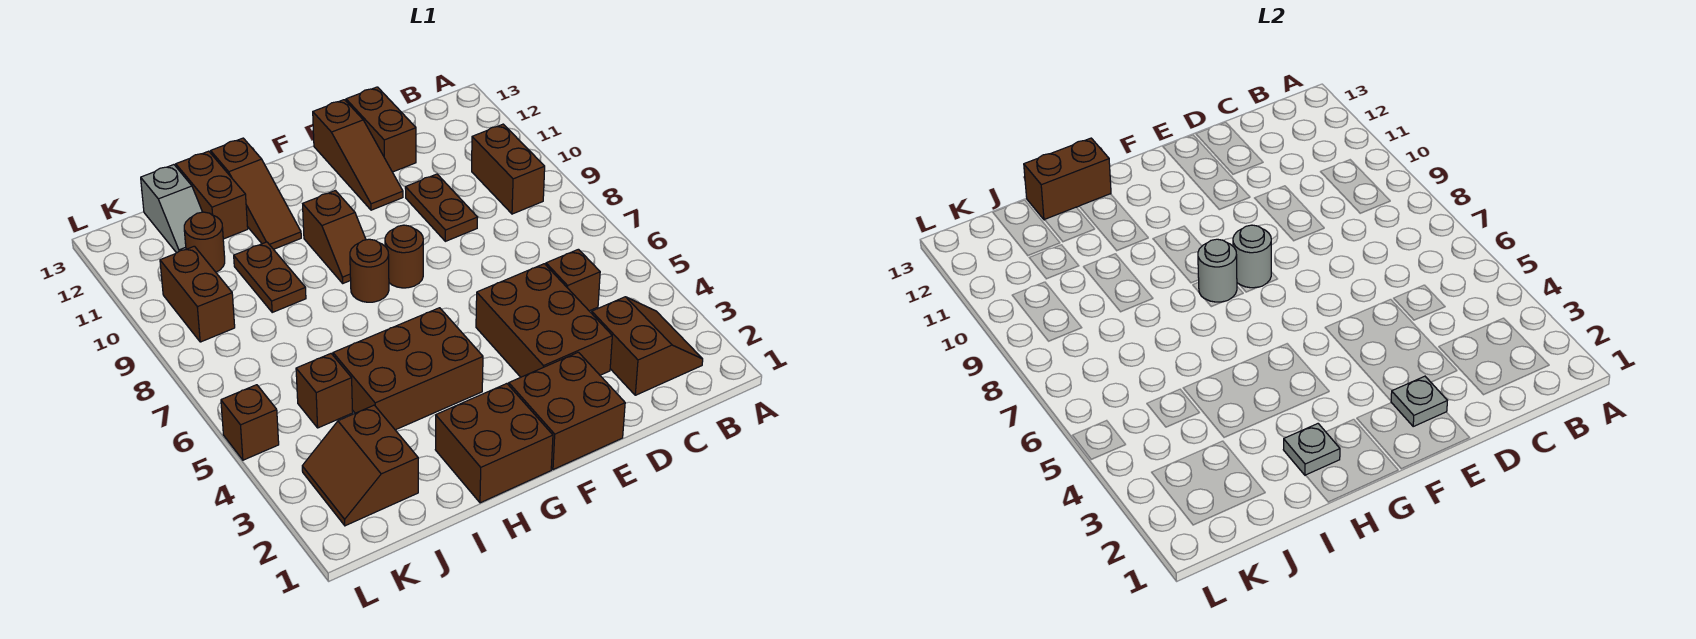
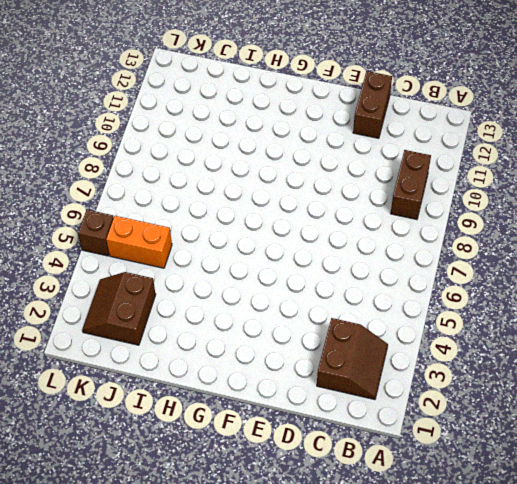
orange 1x2 brick [106,216,172,268] -> brown 1x1 brick [296,354,353,428]
none -> brown 1x1 brick [546,249,600,311]
none -> brown 2x3 brick [476,264,612,377]
none -> brown 1x2 plate [405,174,478,241]

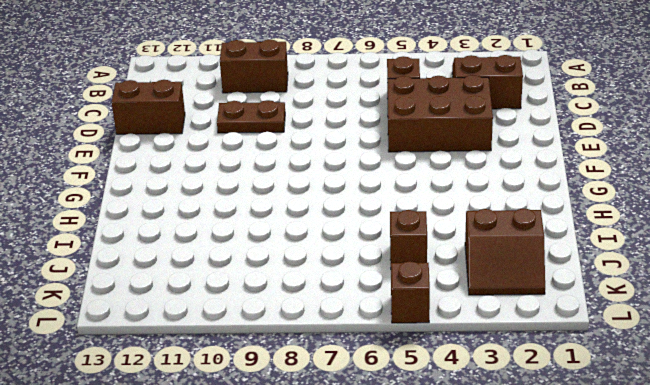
none -> brown 2x2 brick [509,352,625,470]
none -> brown 1x3 slope [313,100,403,210]
none -> brown 1x1 round brick [385,225,423,288]

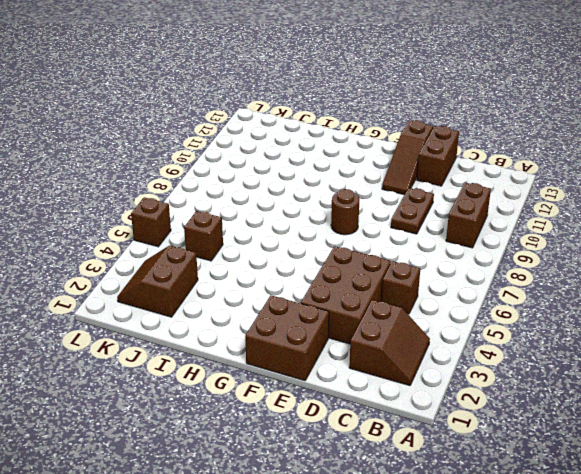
none -> brown 2x2 brick [435,383,553,503]
none -> brown 2x3 brick [333,308,483,430]
none -> brown 1x1 round brick [350,239,389,302]

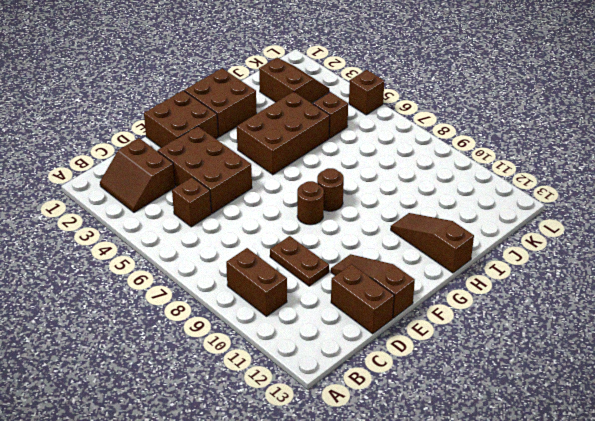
none -> brown 1x2 slope [303,191,366,283]
none -> brown 1x2 plate [234,242,306,312]
none -> brown 1x2 brick [176,151,248,239]

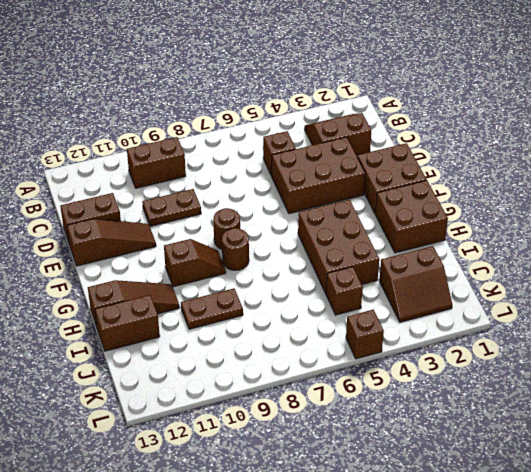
none -> brown 1x1 round brick [184,212,225,272]
none -> grey 1x2 slope [141,165,202,253]
none -> brown 1x2 brick [160,246,235,342]

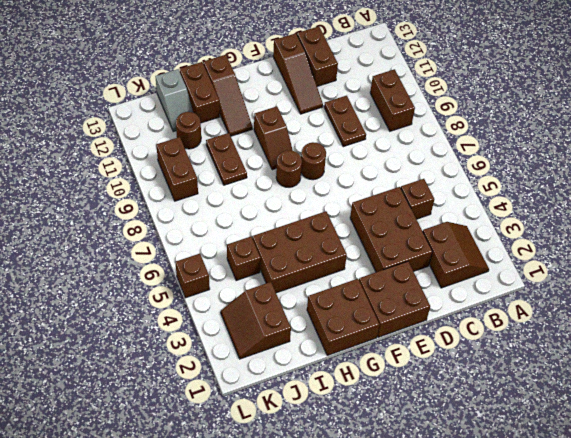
none -> grey 1x1 plate [1391,376,1447,426]
none -> grey 1x1 round brick [1233,225,1271,288]
none -> grey 1x1 round brick [1198,239,1237,302]

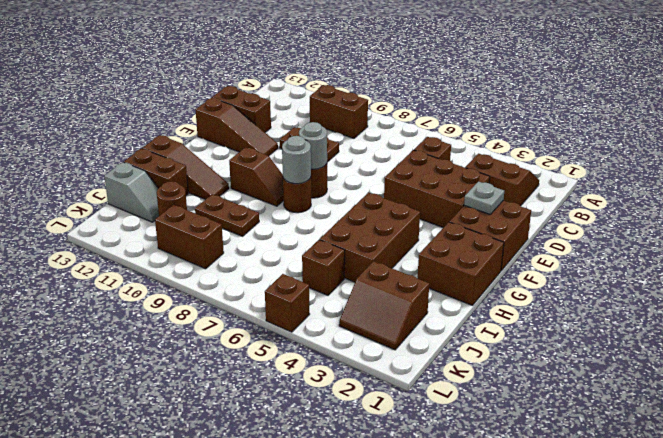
none -> grey 1x1 plate [1283,424,1340,475]
none -> brown 1x2 brick [1024,138,1111,220]

